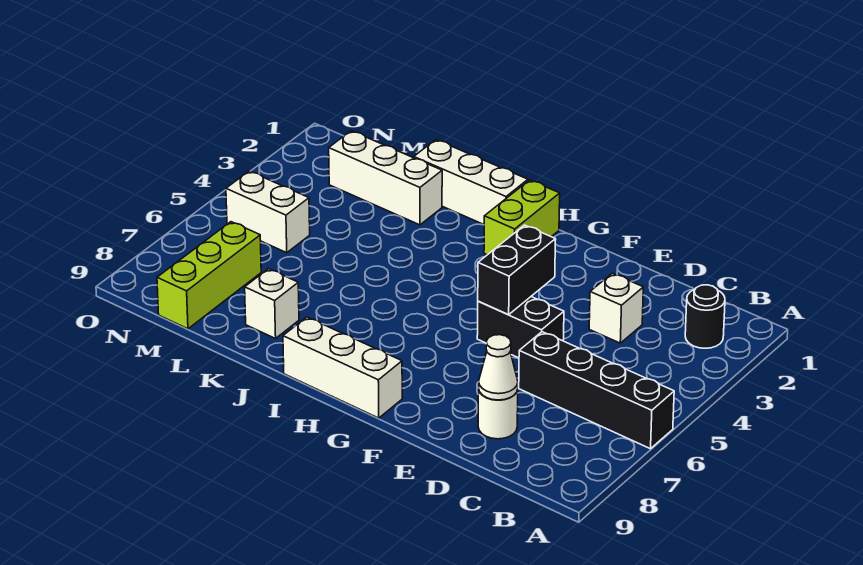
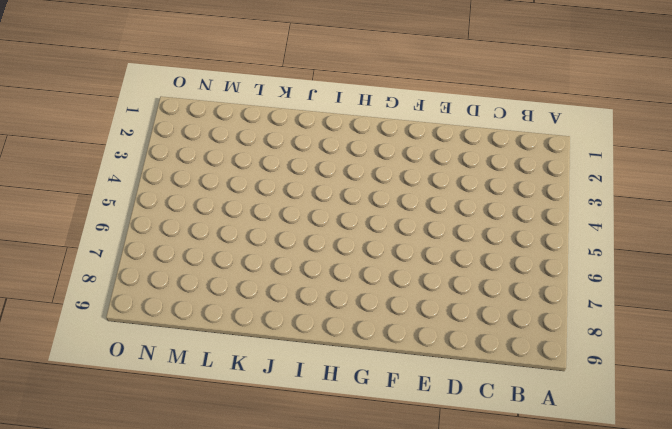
none -> black 1x4 brick [519,332,674,449]
none -> black 1x1 round brick [685,285,725,348]
none -> white 1x1 brick [589,273,643,343]

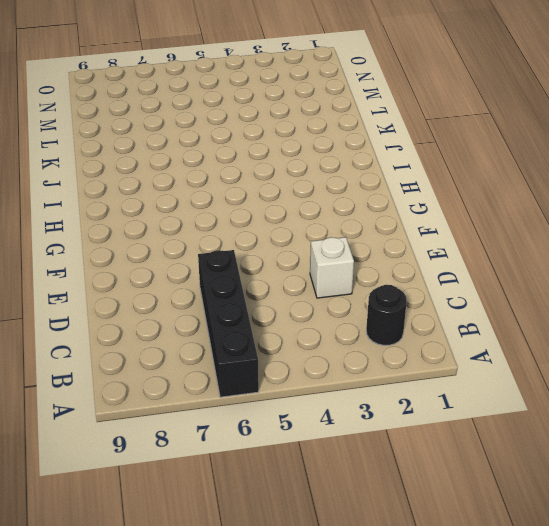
none -> white 1x1 round brick [478,390,518,439]
none -> black 1x2 brick [477,297,564,358]
none -> white 1x3 brick [283,317,402,418]

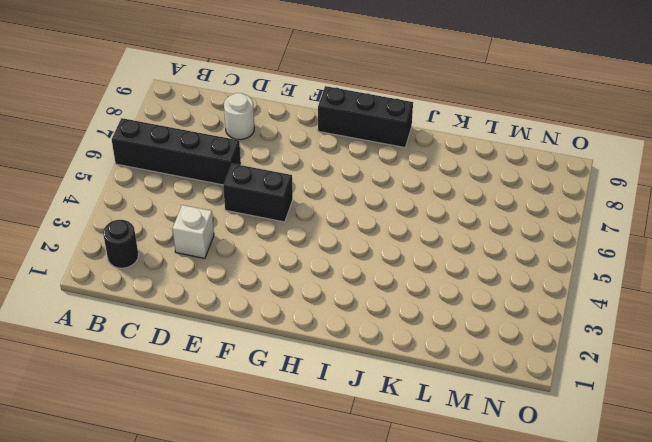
black 1x3 brick [318,86,413,148] -> white 1x3 brick [283,317,402,418]
none -> lime 1x2 brick [484,180,560,255]
none -> white 1x3 brick [414,140,528,224]
none -> white 1x3 brick [329,131,442,225]

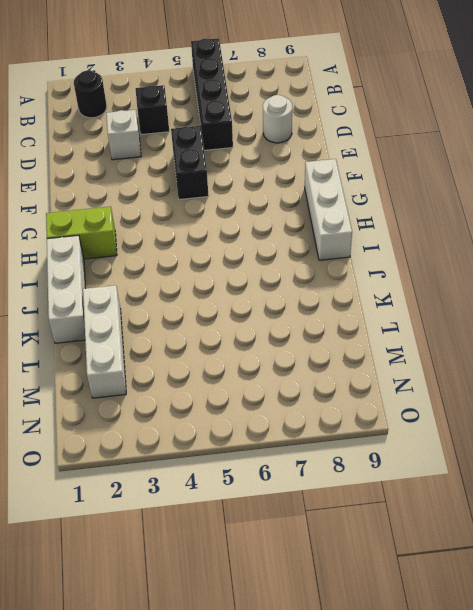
black 1x1 brick [135,85,169,135] -> none
none -> white 1x1 brick [245,269,299,338]
none -> white 1x2 brick [226,171,310,253]
none -> lime 1x3 brick [157,222,261,329]

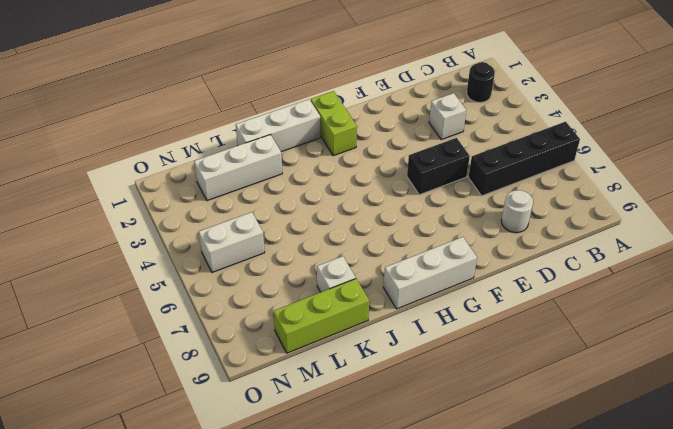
lime 1x3 brick [274,279,369,353] -> lime 1x3 brick turned to [157,222,261,329]
none -> white 1x1 cone [479,335,518,400]
none -> black 1x2 brick [478,225,556,315]

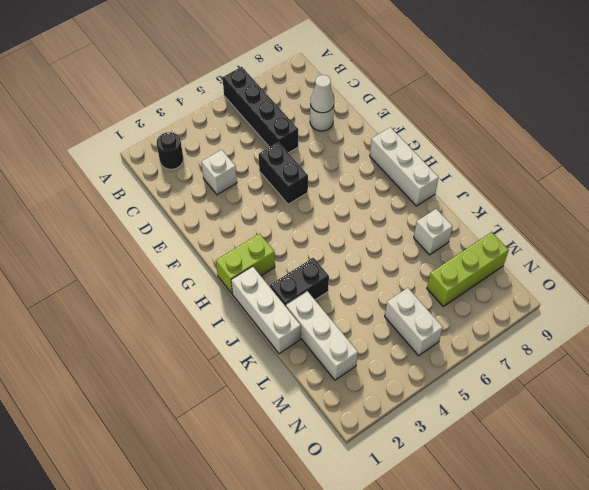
black 1x2 brick [270,258,329,306] -> black 1x2 brick moved to [478,225,556,315]

